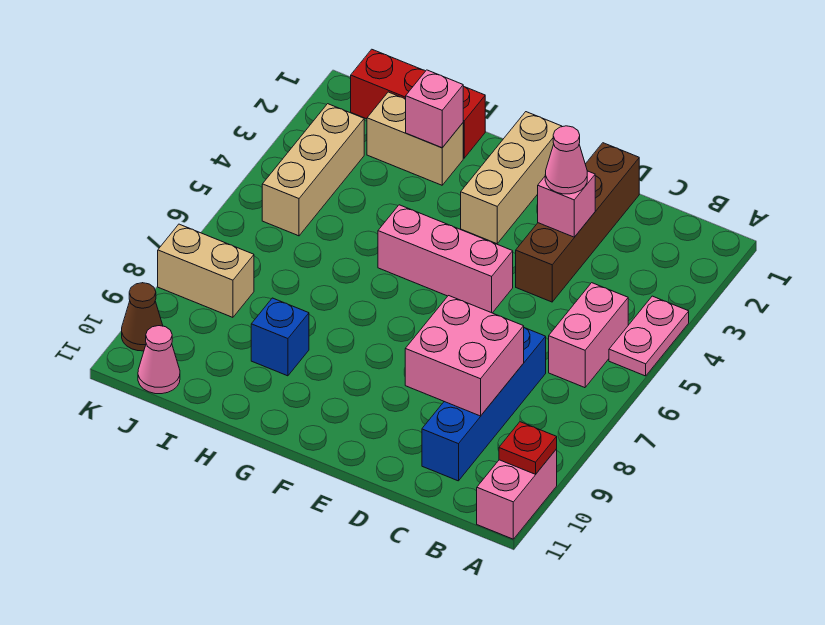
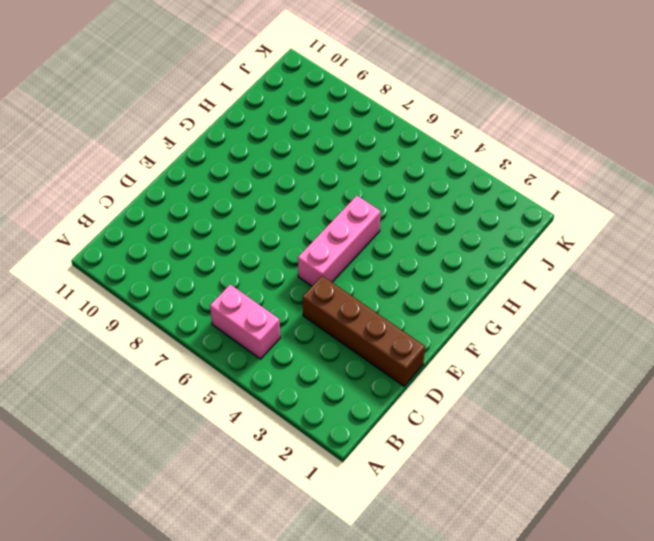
none -> pink 1x2 plate [609,296,689,376]
none -> pink 1x2 brick [477,449,557,539]
none -> blue 1x4 brick [422,328,546,481]

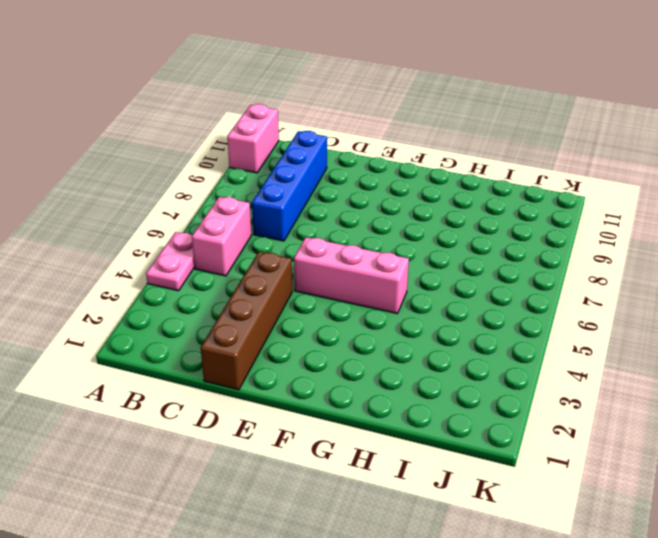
none -> tan 1x3 brick [461,112,562,244]
none -> red 1x3 brick [351,49,485,158]
none -> tan 1x2 brick [367,92,463,185]

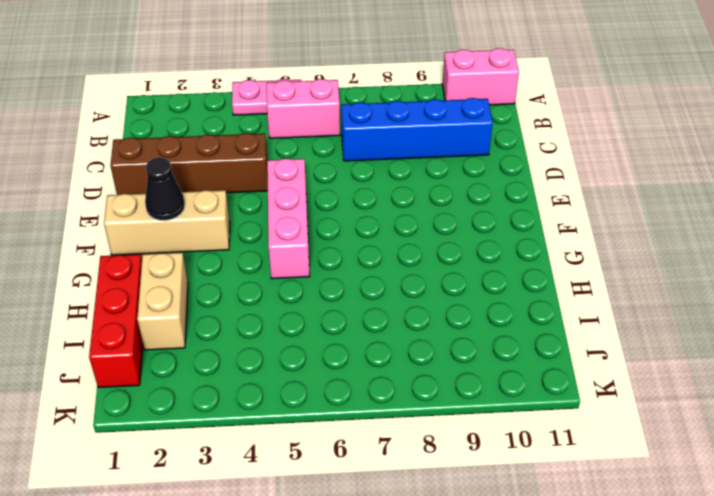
black 1x1 cone [145,157,185,221] -> none
none -> blue 1x1 brick [251,298,309,376]
none -> tan 1x3 brick [262,104,364,236]
none -> tan 1x2 brick [158,224,254,317]

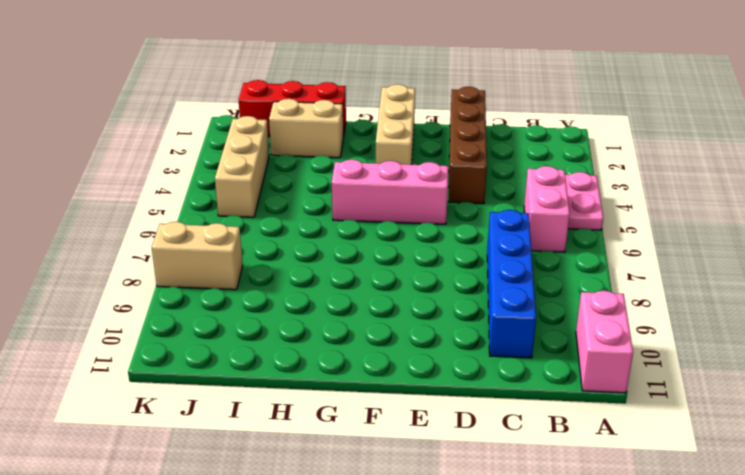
none -> blue 1x1 brick [251,298,309,376]
none -> pink 1x1 cone [138,326,180,394]
none -> brown 1x1 cone [122,283,163,351]

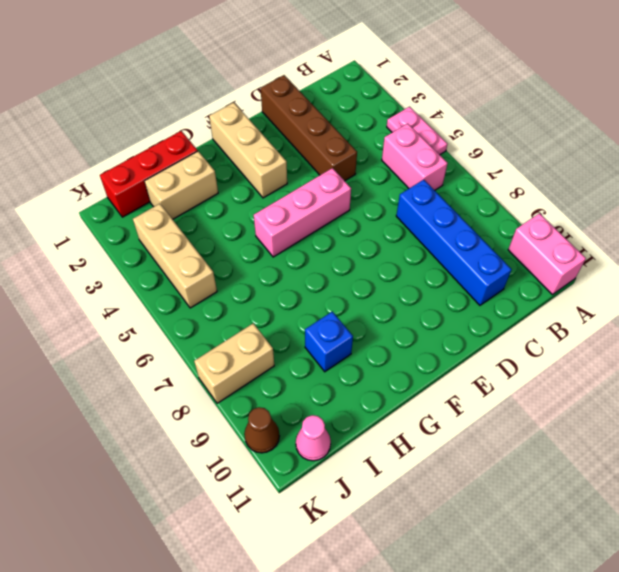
none -> red 1x1 plate [499,422,557,474]
none -> pink 2x2 brick [405,296,524,416]
none -> pink 1x1 brick [538,171,595,237]

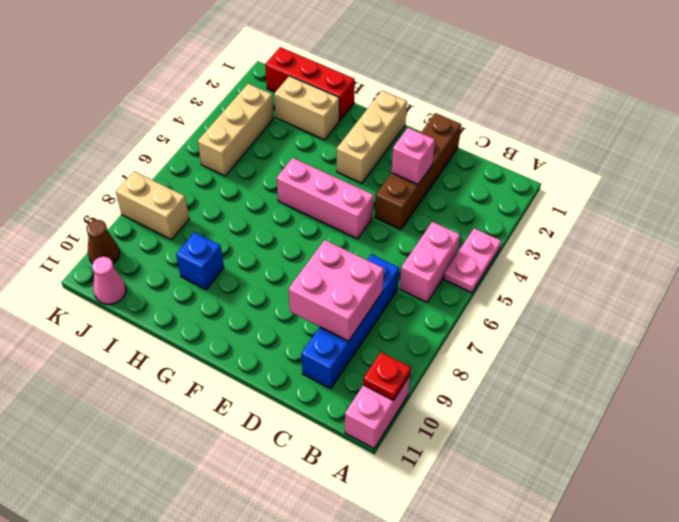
none -> pink 1x1 brick [406,70,463,148]
none -> pink 1x1 cone [545,126,587,194]

